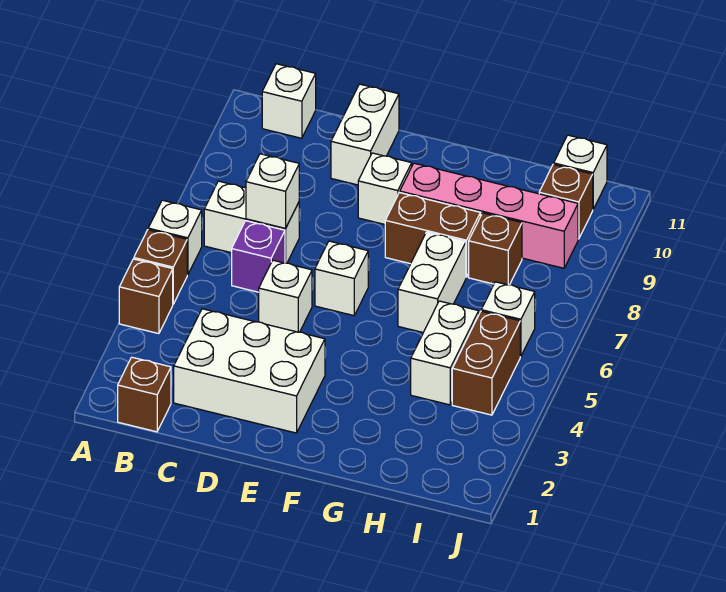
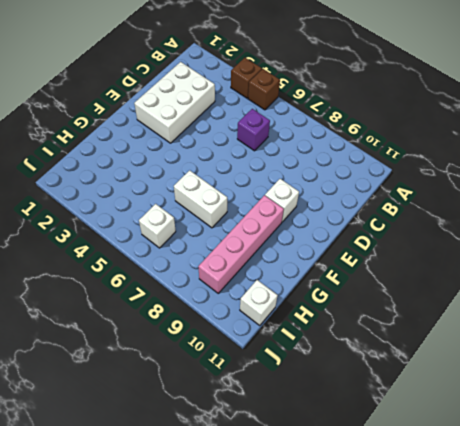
none -> white 1x1 brick [148,200,202,275]
none -> brown 1x1 brick [118,357,171,432]
none -> white 1x2 brick [204,181,299,263]

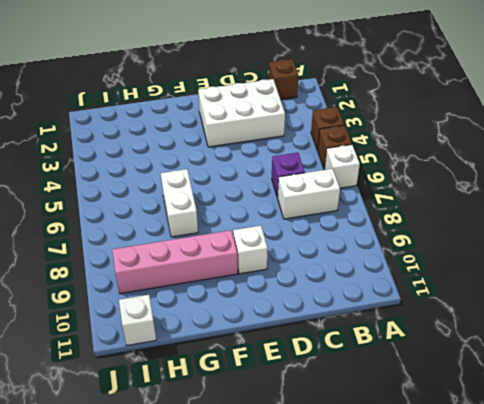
none -> white 1x1 brick [262,64,316,138]
none -> white 1x1 brick [259,260,312,332]
none -> white 1x2 brick [331,84,399,185]

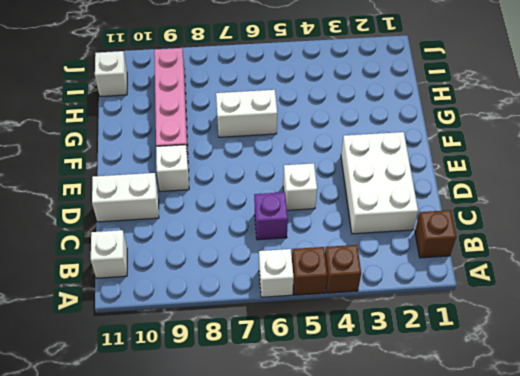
none -> white 1x2 brick [204,181,299,263]
none -> white 1x1 brick [315,241,368,316]
none -> brown 1x2 brick [385,193,480,277]

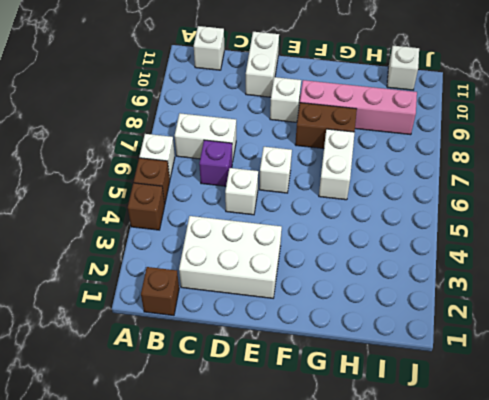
none -> white 1x2 brick [411,301,479,405]
none -> brown 1x1 brick [469,213,522,285]
none -> brown 1x2 brick [452,311,520,415]

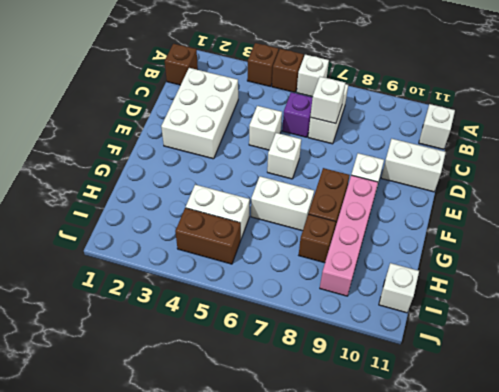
none -> white 1x1 brick [481,282,535,356]
none -> brown 1x1 brick [539,164,593,239]

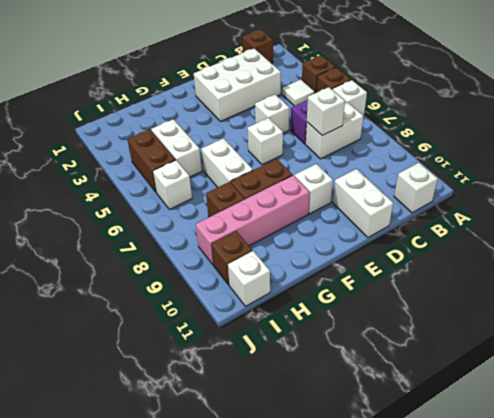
white 1x1 tile [282,80,315,106] -> none

